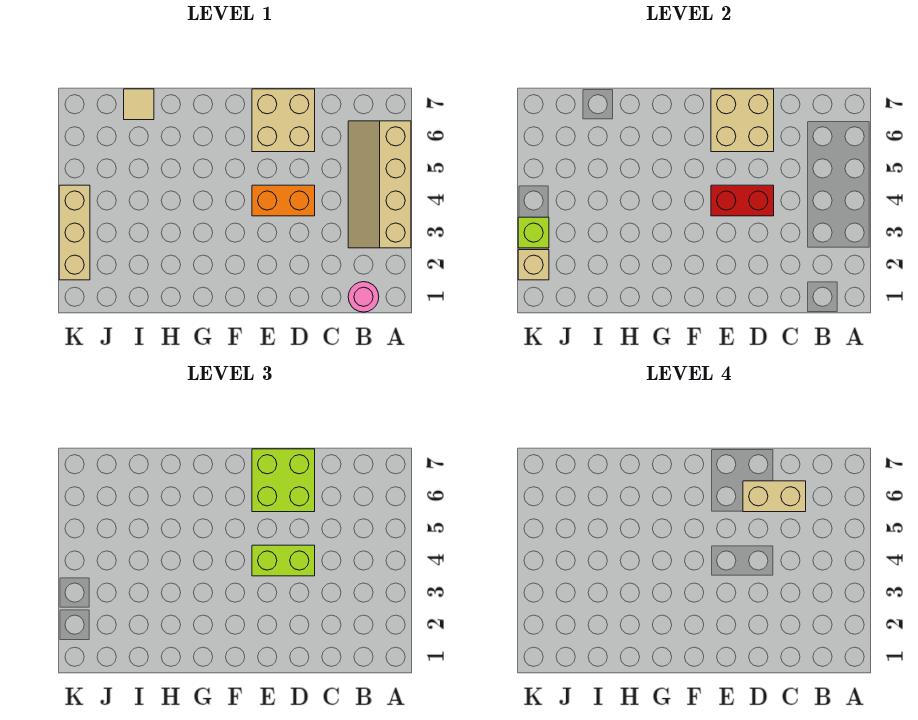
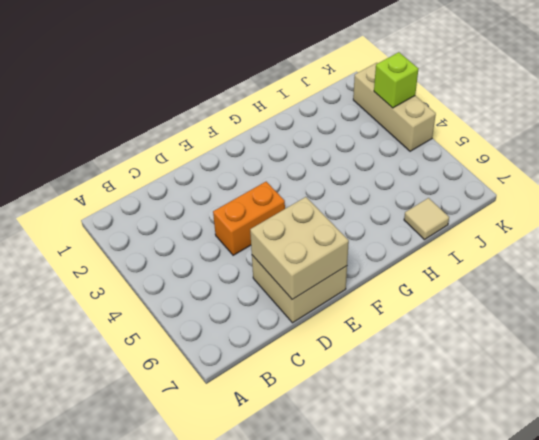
none -> tan 2x4 slope [348,121,411,248]
none -> pink 1x1 round brick [348,282,379,312]
none -> red 1x2 brick [711,185,774,216]

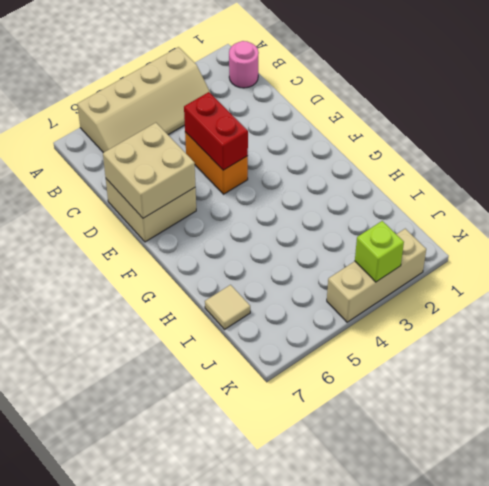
none -> tan 1x1 brick [518,250,549,280]
none -> lime 1x2 brick [252,545,315,576]
none -> lime 2x2 brick [252,449,315,512]

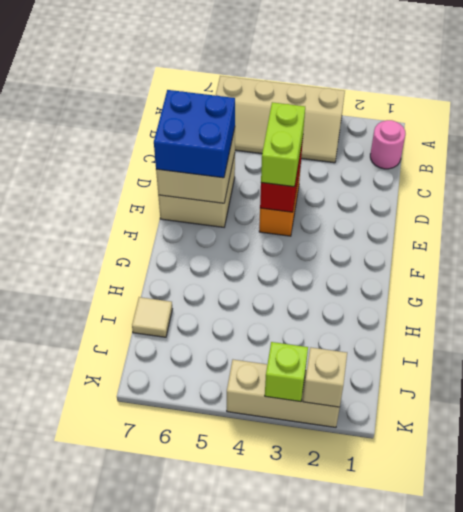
blue 2x2 brick [154,90,235,178] -> lime 2x2 brick [252,449,315,512]
none -> tan 1x2 brick [743,481,806,512]

